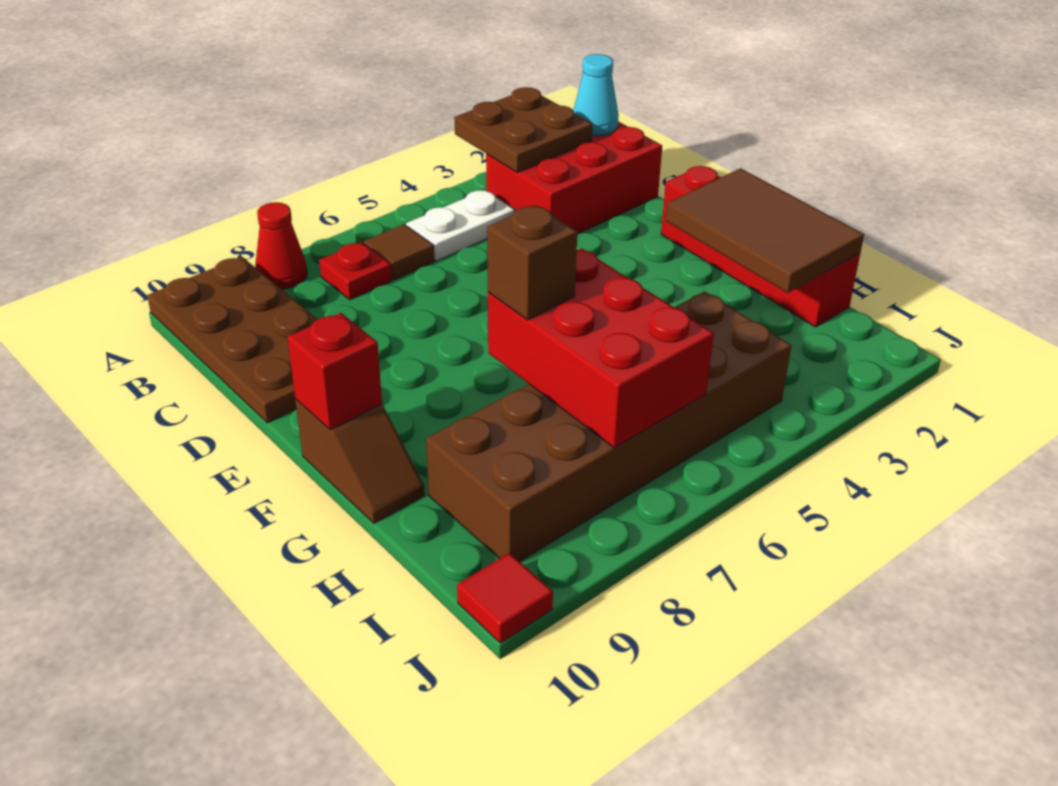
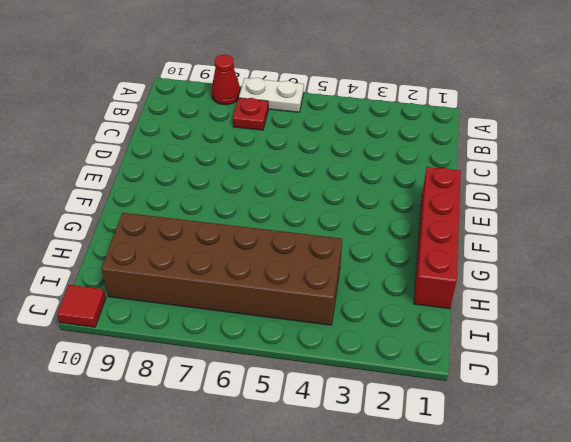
white 1x2 plate [239,78,304,112] -> white 1x2 plate moved to [406,190,515,261]
none -> brown 2x4 plate [147,257,318,423]
none -> red 2x3 brick [486,121,662,234]
none -> brown 1x1 tile [363,224,434,280]

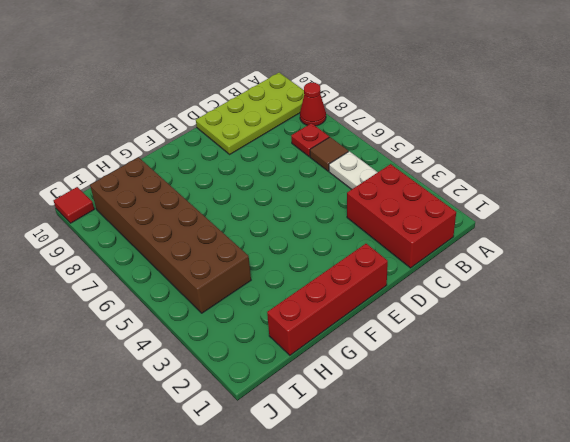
lime 2x4 plate [196,73,304,154] -> brown 2x4 plate [147,257,318,423]
none -> brown 1x2 slope [295,399,424,523]
none -> brown 2x2 plate [454,87,593,172]
none -> cyan 1x1 cone [573,54,619,136]

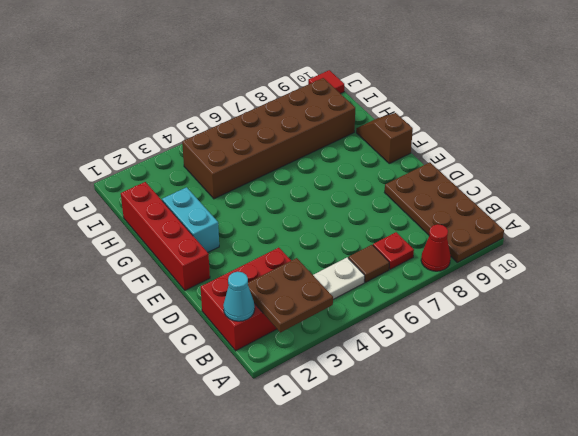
cyan 1x2 brick [162,187,219,252] -> none
none -> brown 2x3 tile [666,168,864,293]
none -> red 1x1 brick [287,313,382,430]
none -> red 2x3 brick [488,248,714,448]

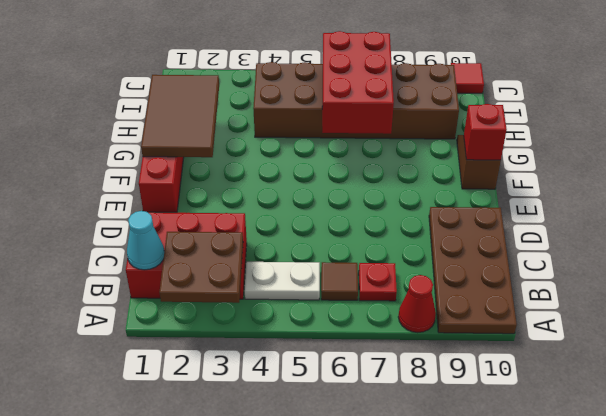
none -> brown 1x1 brick [487,205,577,320]

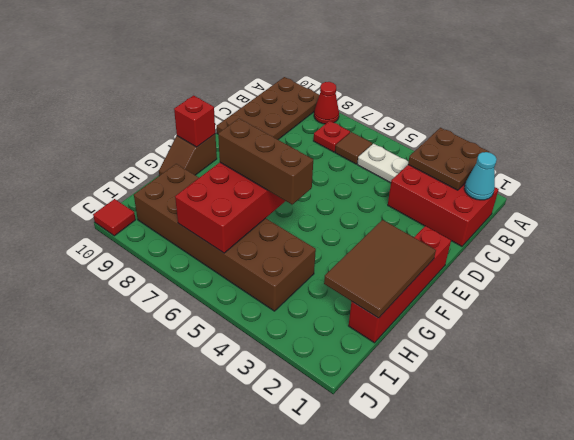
brown 1x3 brick [218,118,313,204] -> brown 1x1 brick [487,205,577,320]

